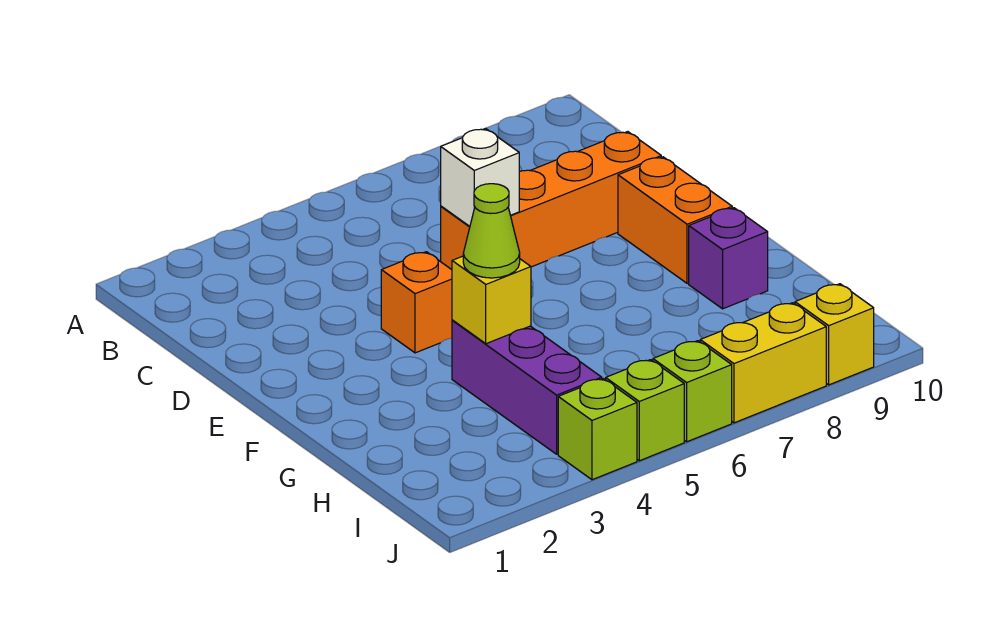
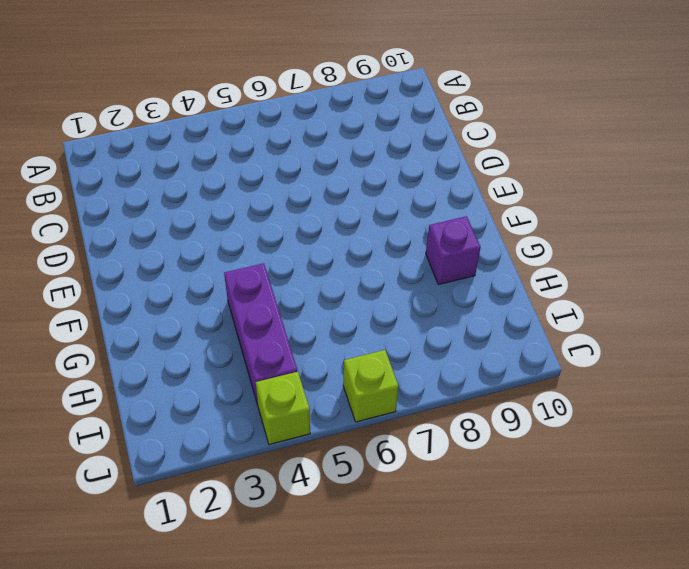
none -> orange 1x4 brick [441,132,661,270]
none -> orange 1x1 brick [381,252,452,353]
none -> orange 1x2 brick [618,157,732,283]

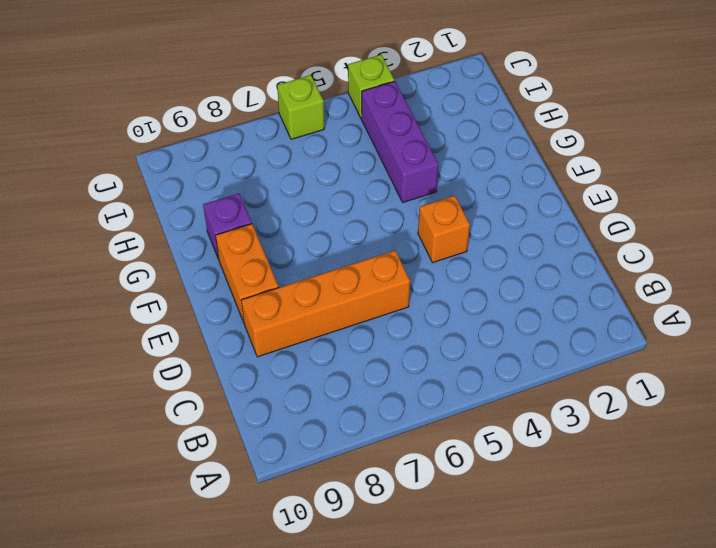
none -> lime 1x1 brick [606,360,684,461]
none -> yellow 1x2 brick [700,303,826,423]
none -> yellow 1x1 brick [795,284,874,385]

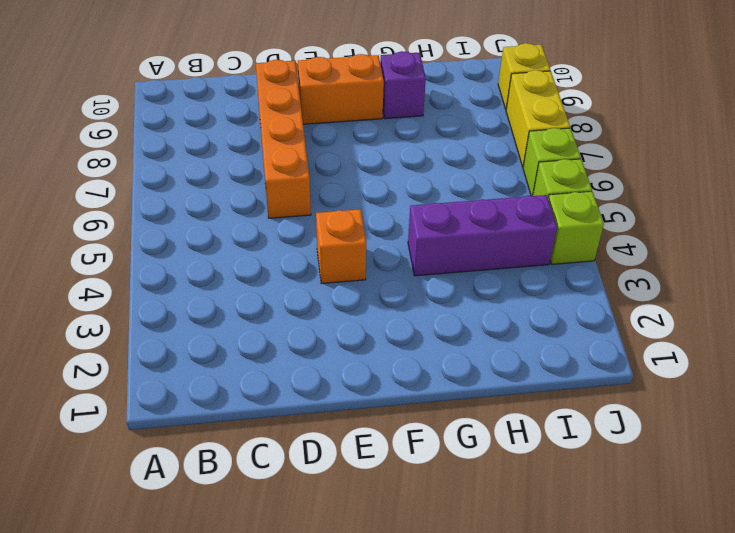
none -> white 1x1 brick [441,129,519,226]
none -> yellow 1x1 brick [452,256,531,344]
none -> lime 1x1 cone [463,184,520,278]

